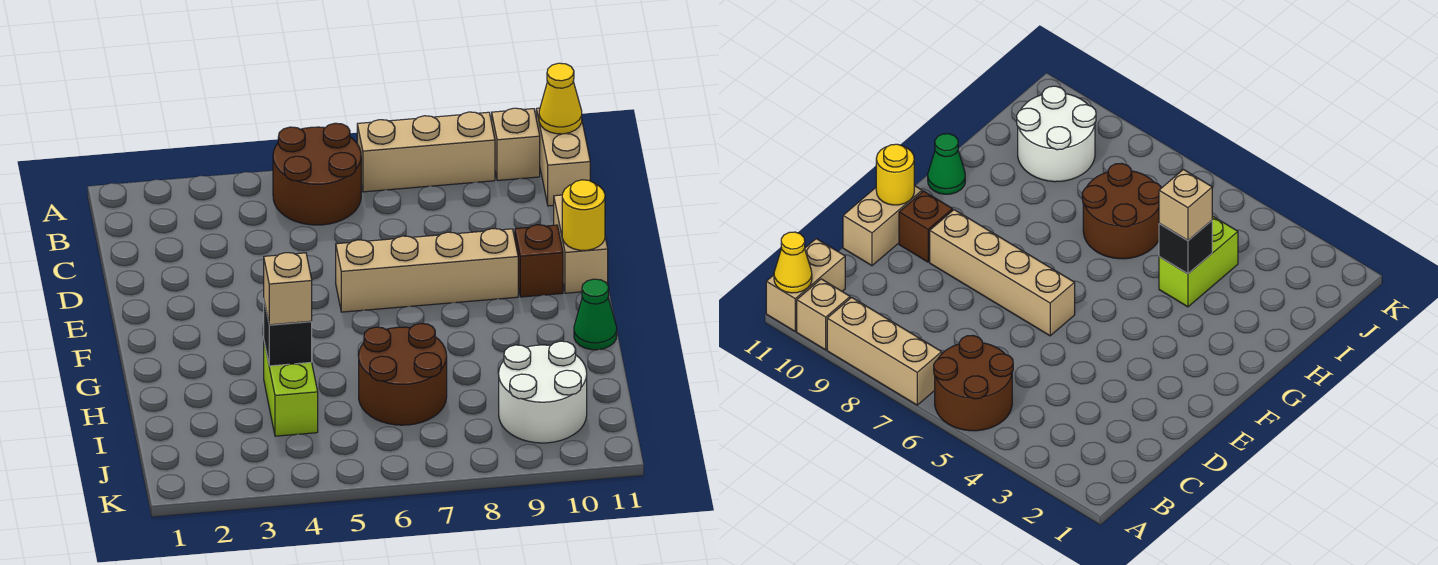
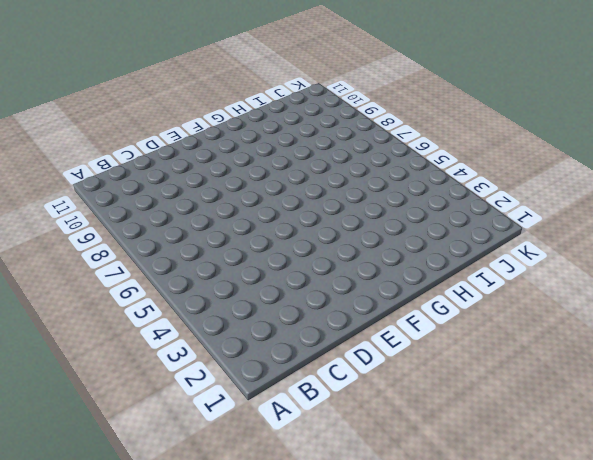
none -> brown 2x2 round brick [273,123,361,225]
none -> tan 1x3 brick [357,112,495,192]
none -> tan 1x1 brick [492,108,540,181]

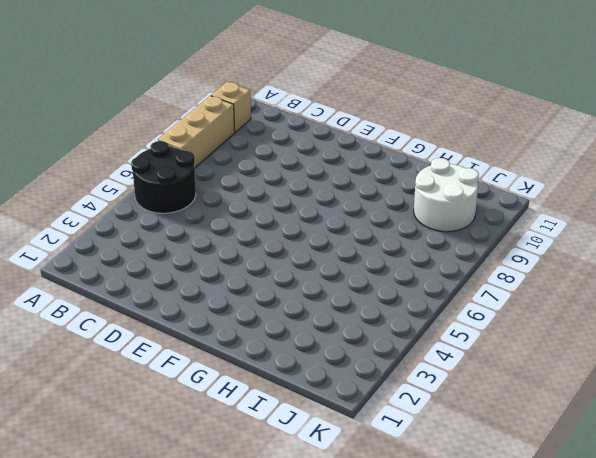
black 2x2 round brick [131,141,196,213] -> brown 2x2 round brick [273,123,361,225]
none -> tan 1x2 brick [536,108,590,206]
none -> tan 1x2 brick [554,195,608,293]
none -> tan 1x4 brick [336,229,518,312]

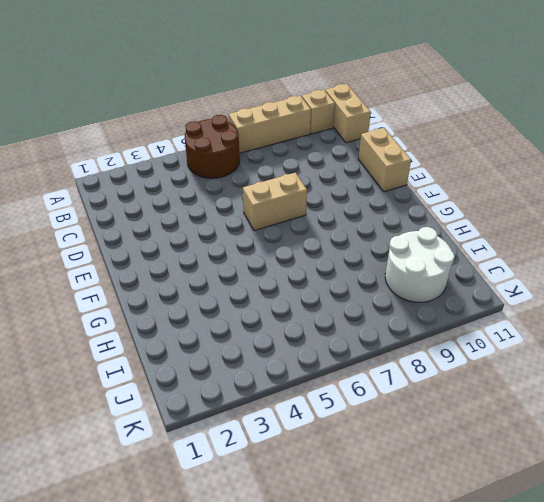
tan 1x2 brick [243,173,307,231] -> tan 1x4 brick [336,229,518,312]
none -> brown 1x1 brick [515,225,563,297]
none -> green 1x1 cone [574,279,617,350]
none -> lime 1x2 brick [264,343,318,436]

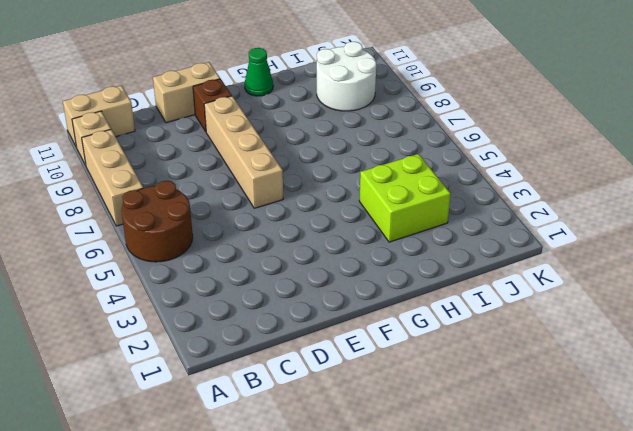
lime 2x2 brick [359,154,451,242] -> lime 1x2 brick [264,343,318,436]
none -> brown 2x2 round brick [359,323,447,425]
none -> yellow 1x1 cone [539,63,582,134]
none -> yellow 1x1 round brick [562,180,605,250]

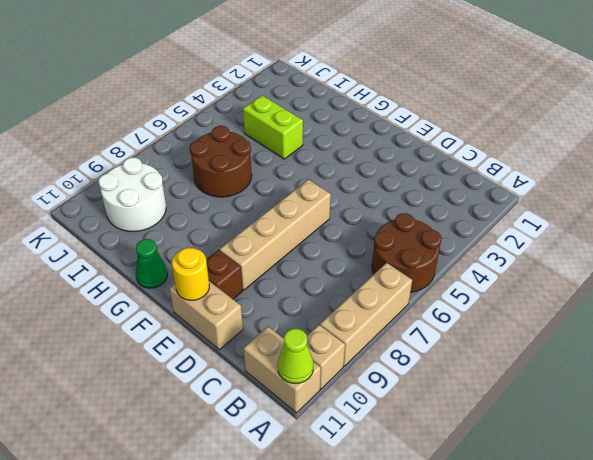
lime 1x1 cone [278,329,313,383] -> yellow 1x1 cone [539,63,582,134]
none -> black 1x1 brick [264,302,312,366]
none -> tan 1x1 brick [264,253,312,325]

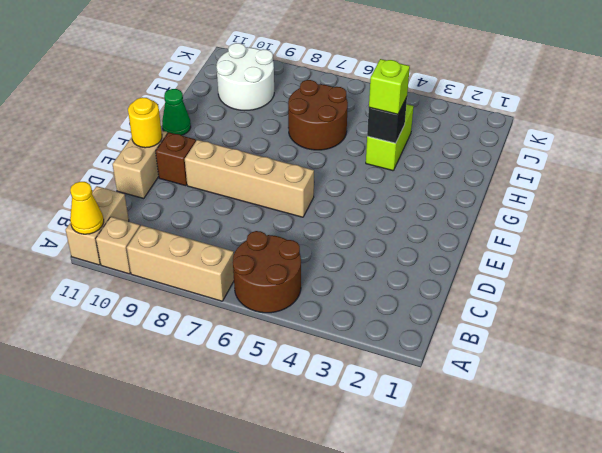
lime 1x1 brick [369,59,410,114] -> tan 1x1 brick [264,253,312,325]

